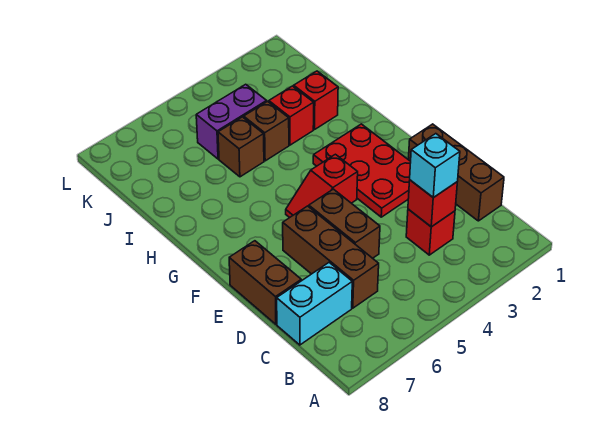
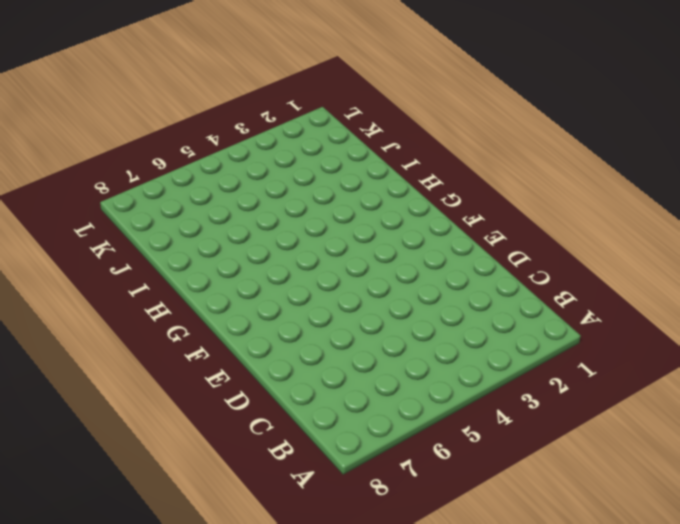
none -> brown 1x3 brick [408,124,504,221]
none -> red 1x1 brick [406,209,455,255]
none -> brown 1x3 brick [283,206,379,308]

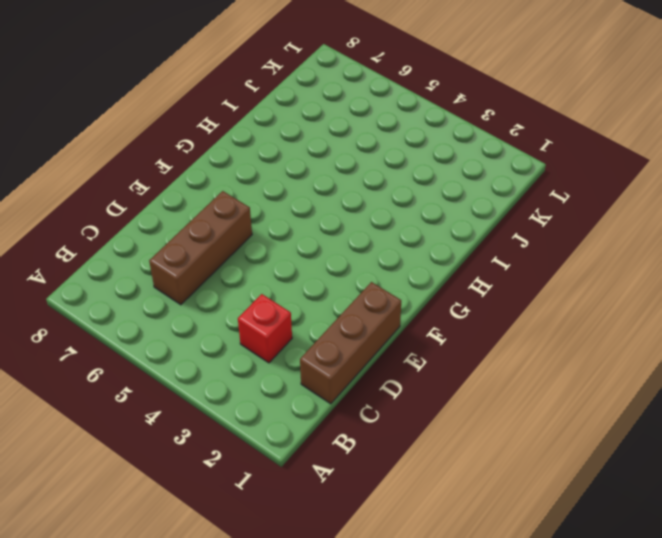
none -> cyan 1x2 brick [277,263,352,345]
none -> brown 1x2 brick [309,189,380,258]
none -> brown 1x2 brick [229,241,301,324]

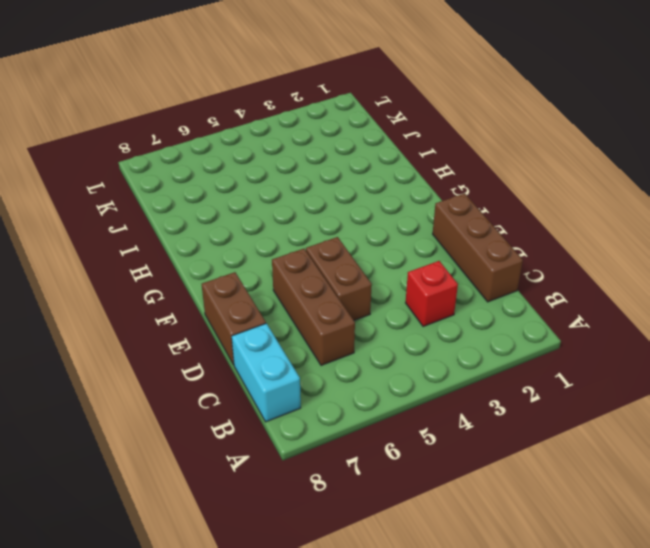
cyan 1x2 brick [232,323,301,422] -> cyan 1x2 brick turned to [277,263,352,345]
none -> red 2x3 plate [313,124,411,217]
none -> red 1x2 slope [286,154,358,218]
none -> red 1x1 brick [293,71,338,129]

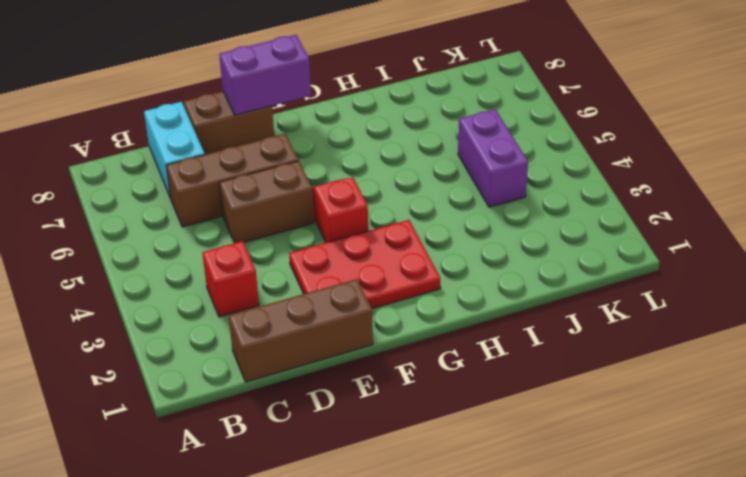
purple 1x2 brick [219,35,311,115] -> none
none -> red 1x1 brick [293,71,338,129]
none -> red 1x1 brick [269,86,314,145]
none -> brown 1x1 brick [244,101,289,161]

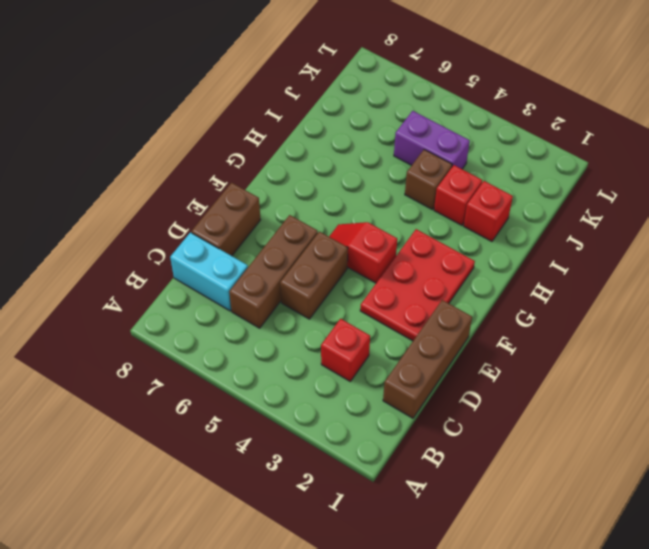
none -> brown 1x1 brick [218,117,264,177]
none -> red 1x1 brick [408,180,457,227]
none -> cyan 1x1 brick [410,134,460,198]

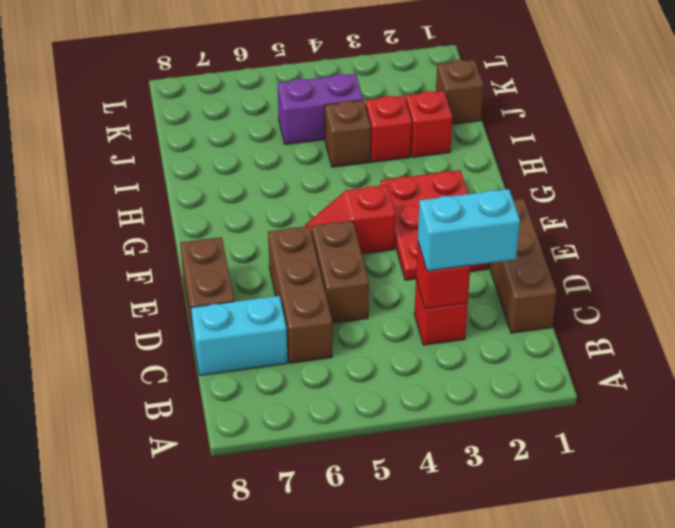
cyan 1x2 brick [418,189,520,271] -> cyan 1x1 brick [410,134,460,198]
brown 1x1 brick [436,60,483,124] -> brown 1x1 brick moved to [218,117,264,177]

